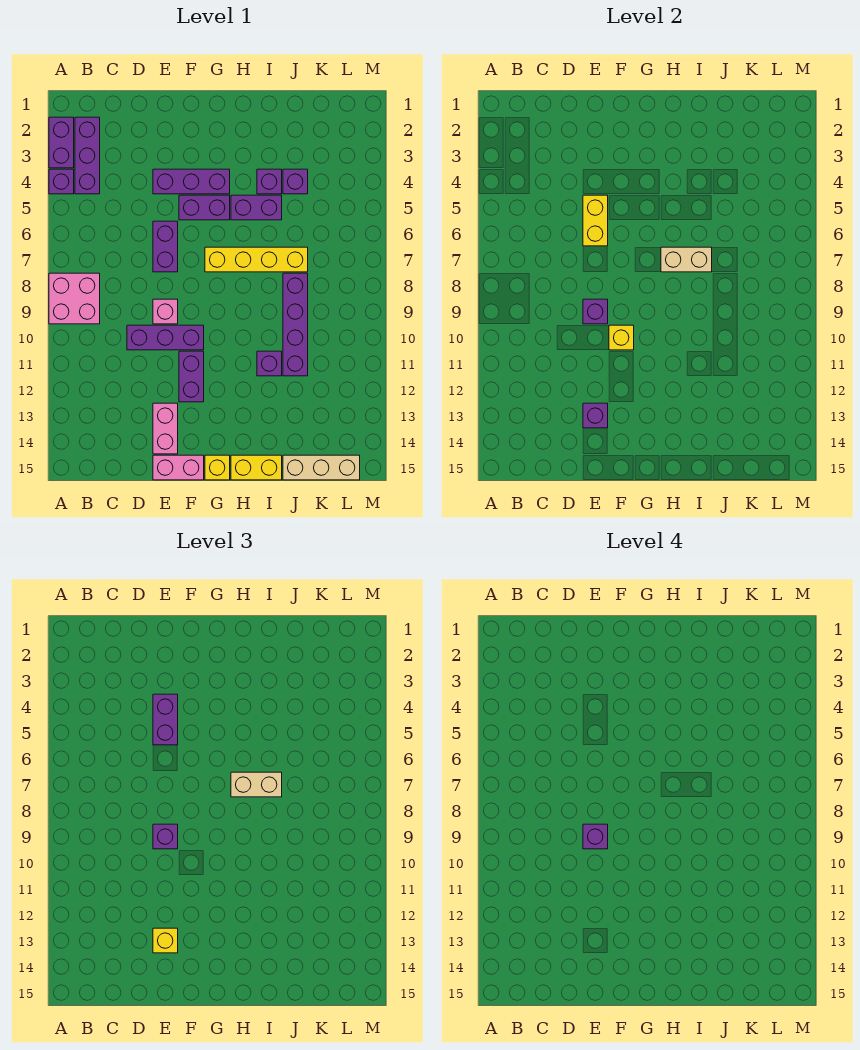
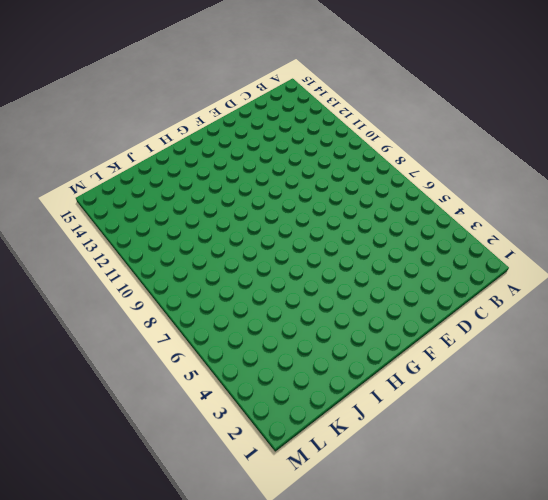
none -> purple 1x2 brick [49,117,74,168]
none -> purple 1x1 brick [49,169,74,194]
none -> pink 2x2 brick [49,273,100,324]
none -> purple 1x3 brick [75,117,100,194]

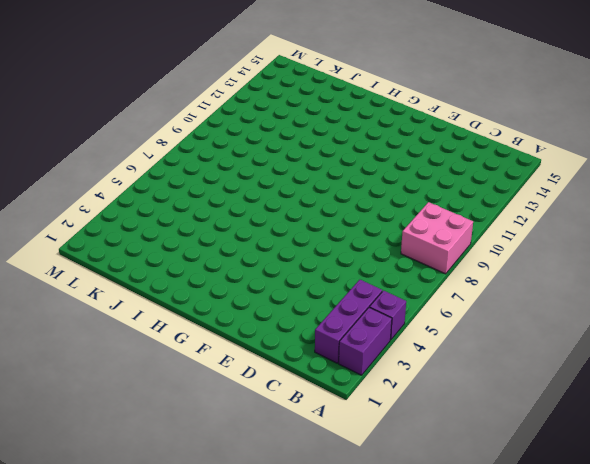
none -> purple 1x3 brick [127,325,204,350]
none -> purple 1x3 brick [153,169,230,194]
none -> purple 1x2 brick [153,221,178,272]
none -> pink 1x1 brick [153,299,178,324]

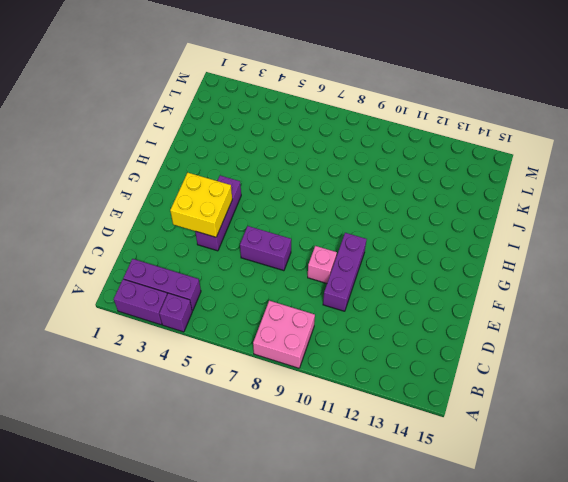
yellow 2x2 brick [170,173,232,237] -> none
none -> pink 1x2 brick [153,403,178,454]
none -> pink 1x2 brick [153,455,204,480]
none -> purple 1x2 brick [179,195,230,220]
none -> purple 1x2 brick [179,351,204,402]

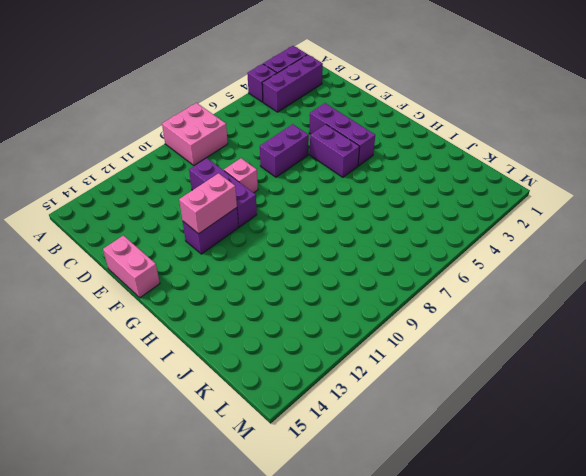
pink 1x2 brick [179,173,237,234] -> pink 1x2 brick moved to [153,403,178,454]
none -> yellow 1x4 brick [205,247,308,272]
none -> yellow 1x1 brick [205,455,230,480]
none -> purple 1x2 brick [231,195,282,220]
none -> yellow 1x2 brick [231,455,282,480]

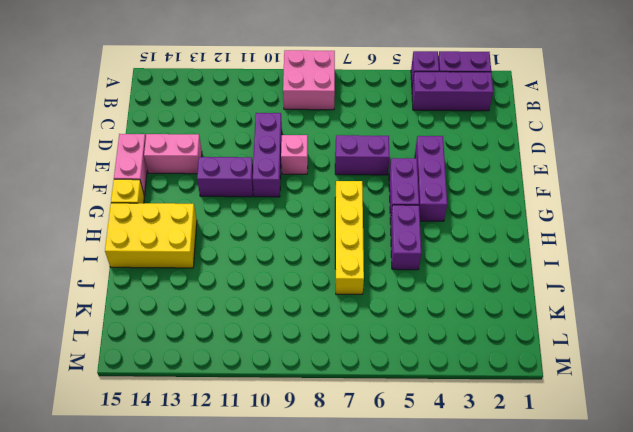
yellow 2x3 brick [105,203,197,268] -> yellow 1x2 brick [231,455,282,480]
none -> purple 1x1 brick [257,169,282,194]
none -> purple 1x1 brick [257,351,282,376]
none -> purple 1x1 brick [283,169,308,194]
none -> purple 1x4 brick [283,273,308,376]

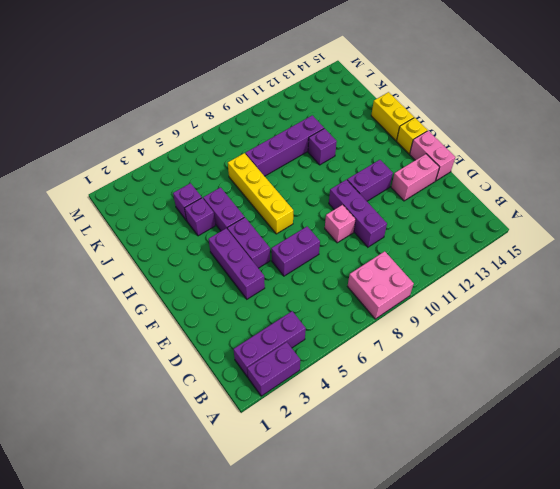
none -> purple 1x1 brick [49,169,74,194]
none -> tan 1x3 brick [283,455,360,480]
none -> yellow 1x2 brick [583,195,608,246]
none -> purple 1x1 brick [583,299,608,324]

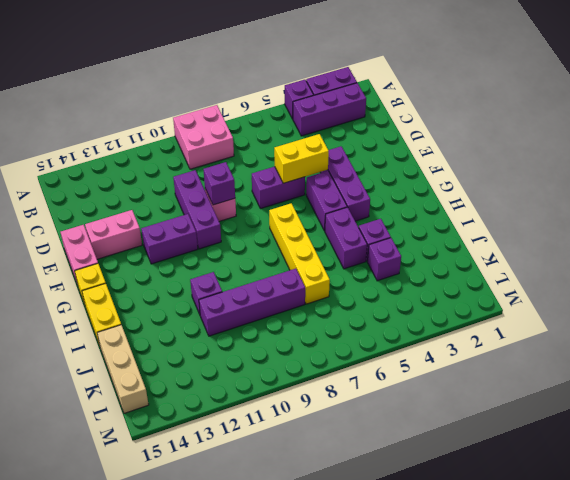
none -> purple 1x1 brick [583,403,608,428]
none -> yellow 1x1 brick [609,325,634,350]
none -> tan 1x2 brick [661,247,712,272]
none -> purple 1x2 brick [153,694,178,745]

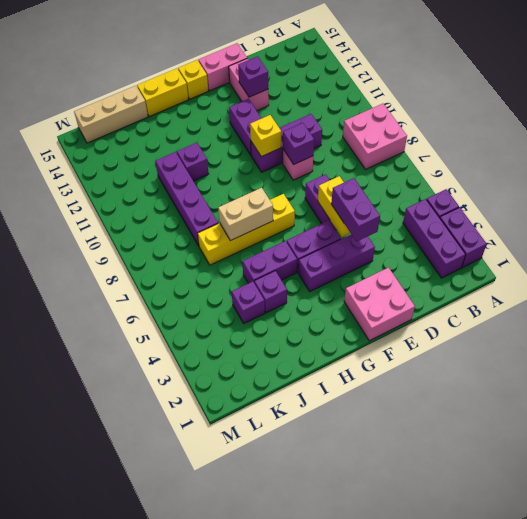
pink 2x2 brick [344,268,415,341] -> none
none -> purple 1x1 brick [153,824,178,849]
none -> yellow 1x1 brick [153,928,178,953]
none -> tan 1x2 brick [231,772,282,797]
none -> purple 1x1 brick [583,824,608,849]

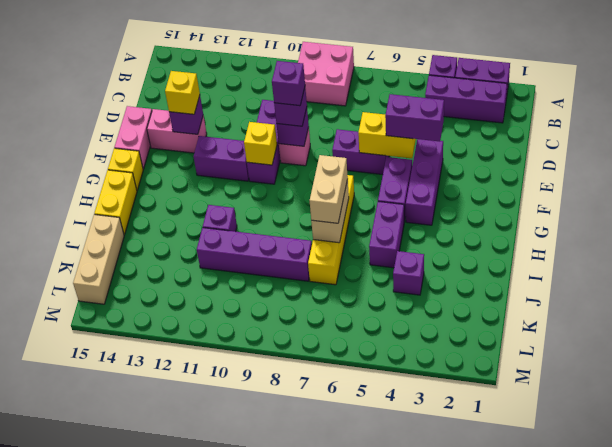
none -> purple 1x1 brick [257,169,282,194]

